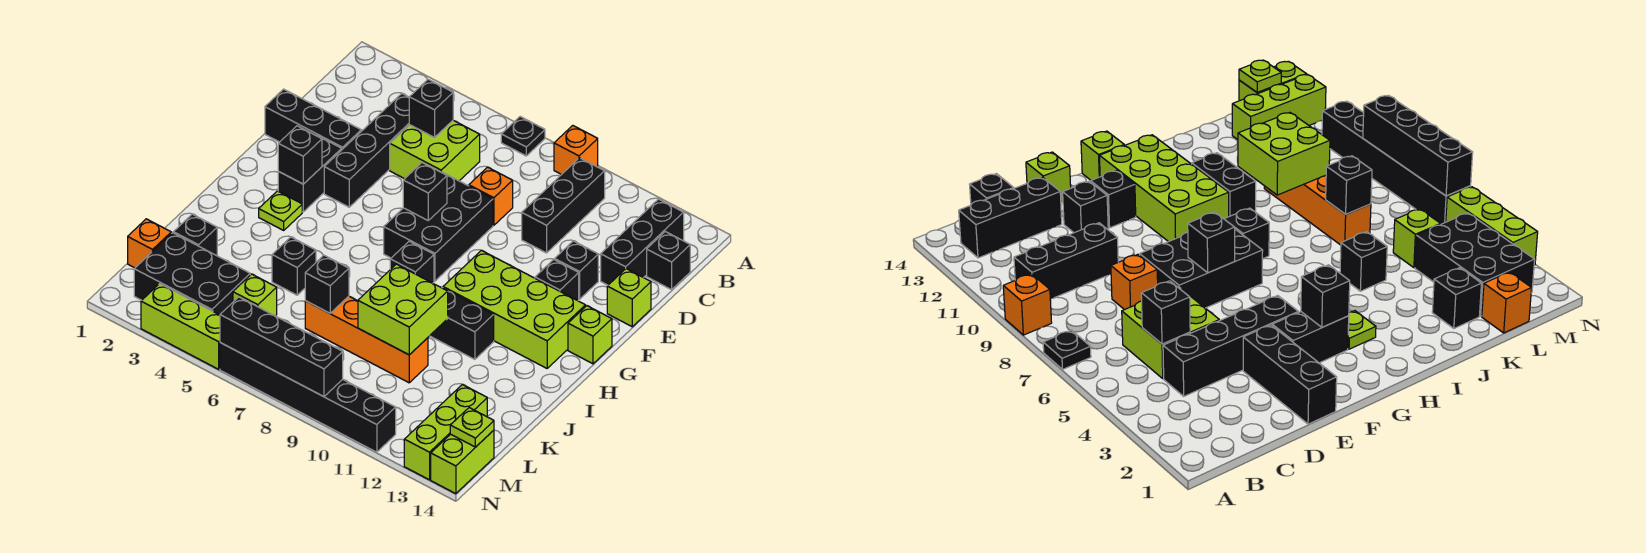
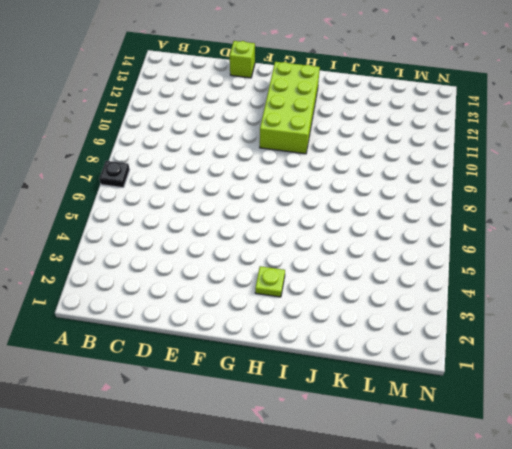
none -> orange 1x1 brick [554,125,598,175]
none -> black 1x3 brick [522,158,605,253]
none -> black 1x3 brick [601,199,684,285]
none -> black 1x4 brick [324,94,409,207]

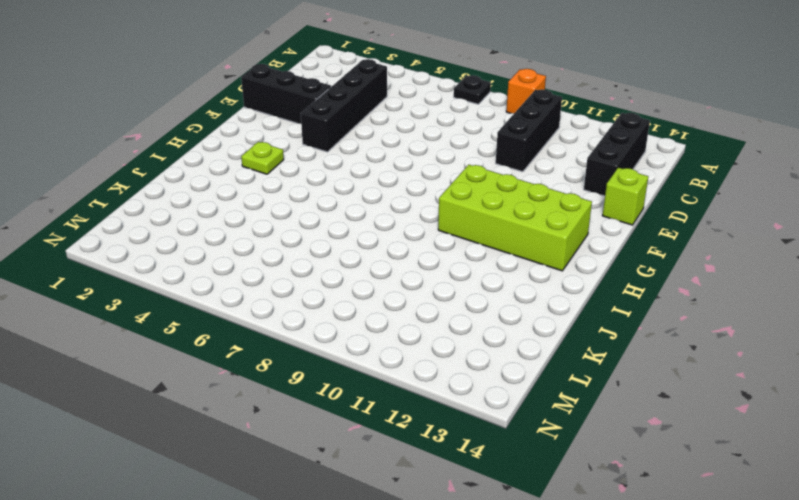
none -> lime 2x2 brick [390,120,480,181]
none -> black 1x1 brick [647,232,690,290]
none -> orange 1x1 brick [469,167,513,225]
none -> black 2x3 brick [384,172,493,281]

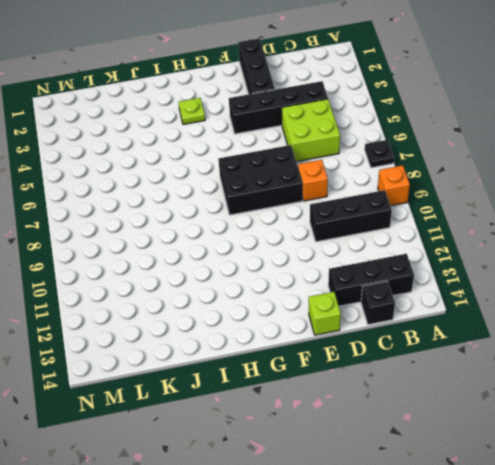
none -> black 1x1 brick [554,241,598,299]
none -> black 1x2 brick [278,135,342,212]
none -> black 1x1 brick [535,260,579,301]
none -> lime 2x4 brick [443,250,585,368]

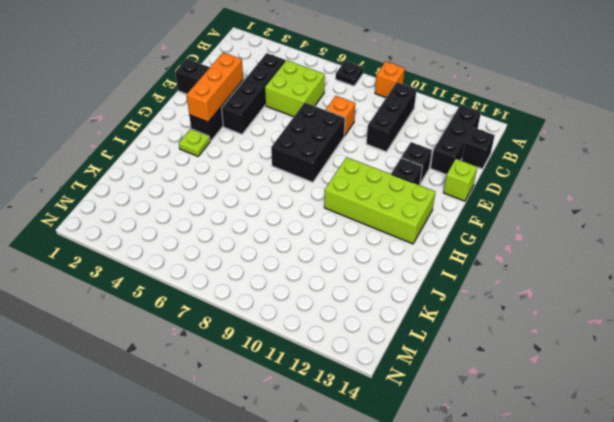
orange 1x3 brick [187,52,243,122] -> black 1x1 brick [278,126,322,184]
none -> lime 1x1 brick [568,306,612,364]
none -> black 1x1 brick [390,241,434,283]
none -> black 1x2 brick [430,287,494,359]
none -> black 1x1 brick [272,237,316,295]

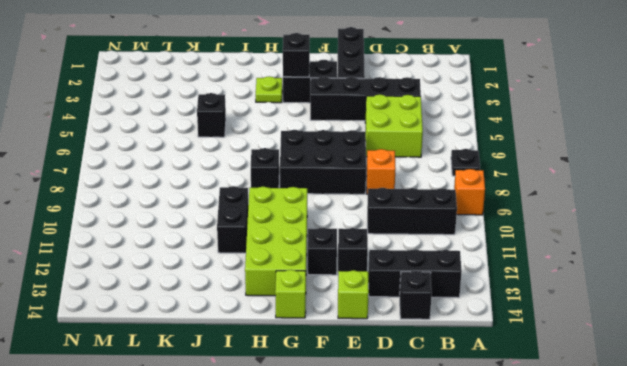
none -> black 1x1 brick [173,214,217,256]
none -> orange 1x4 brick [305,296,428,383]
none -> orange 1x1 brick [128,219,171,268]
none -> black 2x3 brick [134,233,250,315]

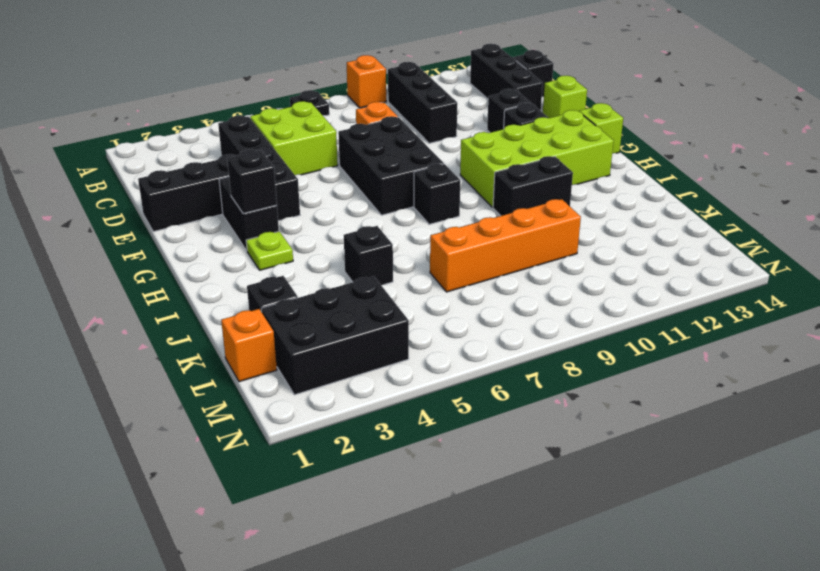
none -> lime 1x1 brick [233,274,277,316]
none -> lime 1x3 brick [404,384,487,480]
none -> lime 1x2 brick [431,430,494,494]
none -> lime 1x3 brick [141,284,220,369]

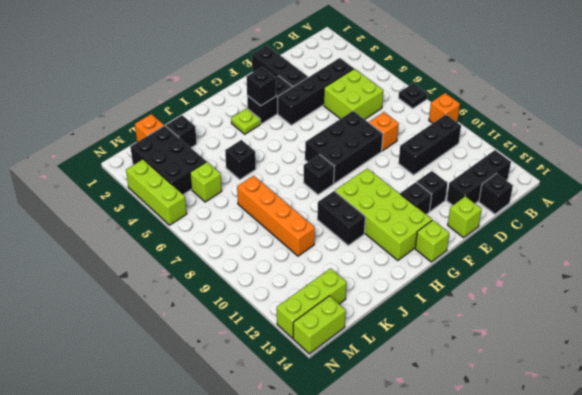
none -> black 1x6 brick [220,343,396,452]
none -> black 1x1 brick [409,79,453,137]
none -> black 1x1 brick [403,163,447,220]
none -> lime 2x2 brick [358,264,448,355]

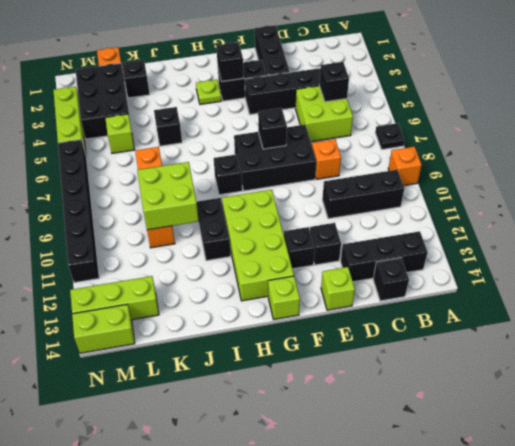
none -> black 1x1 brick [305,255,349,313]
none -> lime 1x1 plate [450,408,494,447]
none -> black 1x4 brick [220,297,343,397]

